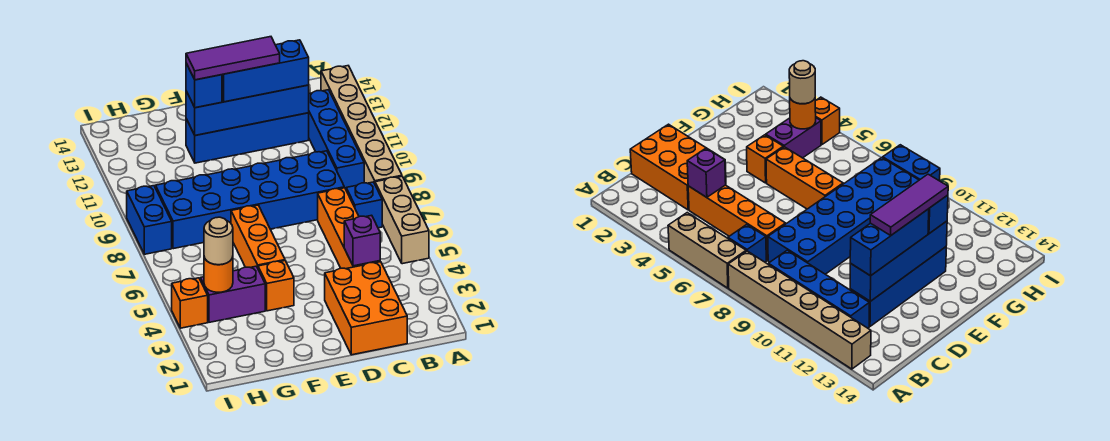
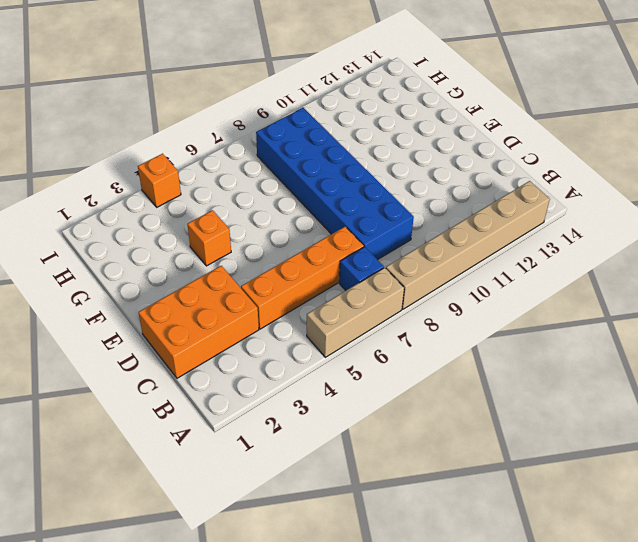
none -> blue 1x4 brick [309,90,364,189]
none -> blue 1x4 brick [186,113,309,163]
none -> orange 1x3 brick [231,205,285,268]

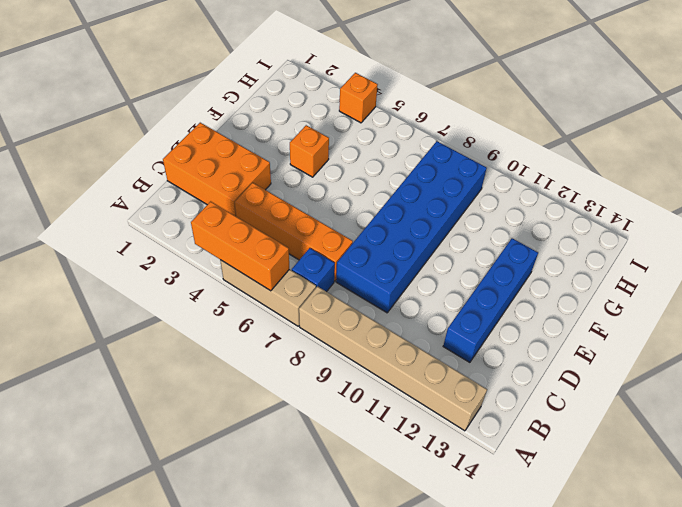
orange 1x3 brick [191,201,289,291] -> orange 1x3 brick moved to [231,205,285,268]
none -> blue 1x4 brick [309,90,364,189]
none -> purple 1x2 brick [200,266,265,322]
none -> blue 1x2 brick [127,186,172,254]

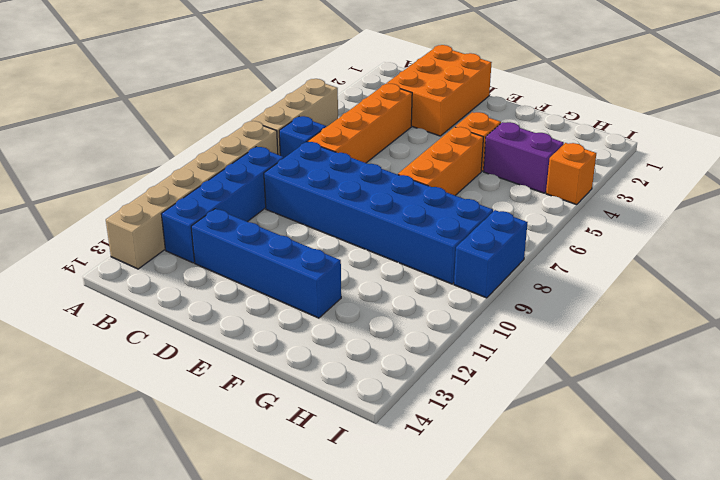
none -> purple 1x1 brick [344,215,380,266]
none -> blue 1x4 brick [186,85,309,135]
none -> orange 1x1 round brick [204,257,233,292]

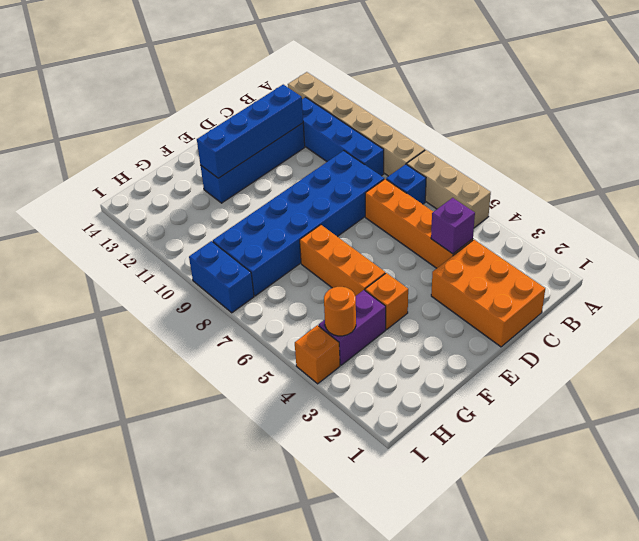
none -> blue 1x3 brick [222,40,309,102]
none -> blue 1x1 brick [186,63,222,108]
none -> tan 1x1 round brick [204,217,233,265]

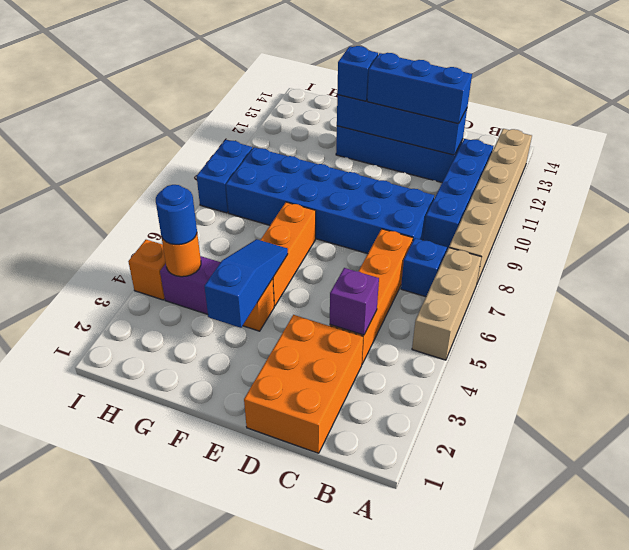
blue 1x3 slope [204,239,288,328] -> none
blue 1x1 round brick [156,185,197,245] -> tan 1x1 round brick [204,217,233,265]
none -> purple 1x3 tile [186,37,280,80]

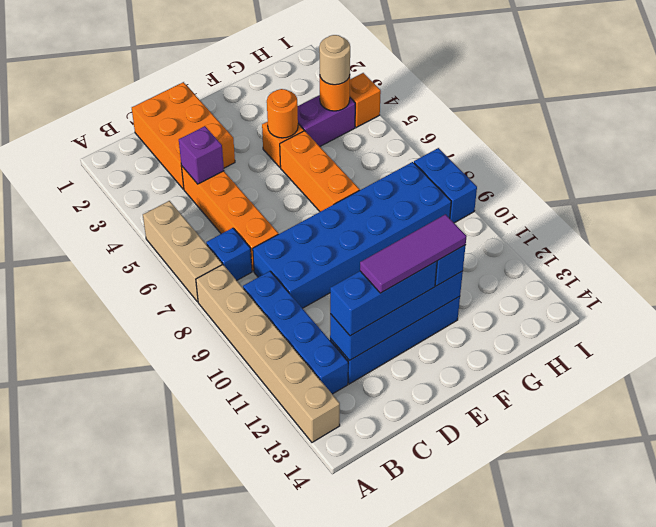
orange 1x1 round brick [267,89,298,138] -> none

